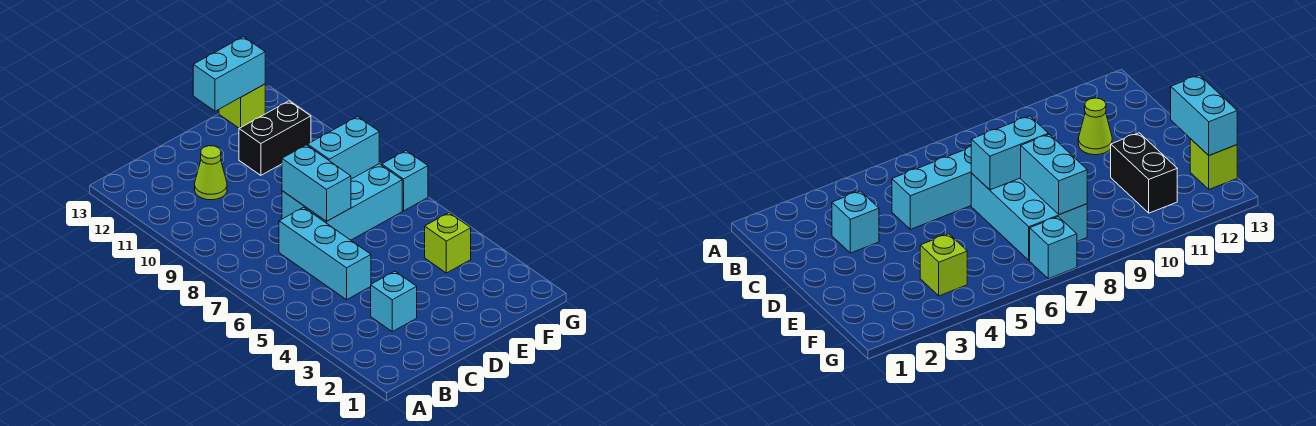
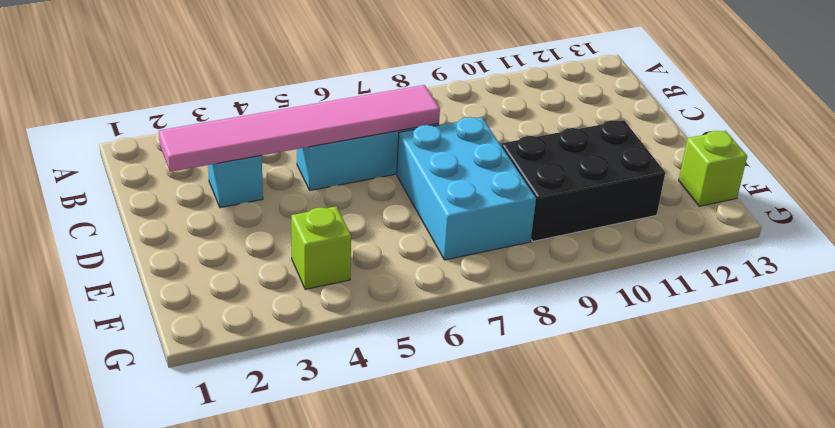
pink 1x6 tile [159,85,440,172] -> none
black 2x3 brick [501,120,665,241] -> black 1x2 brick [239,101,311,175]
none -> lime 1x1 cone [195,146,227,200]
none -> cyan 1x1 brick [382,151,428,211]

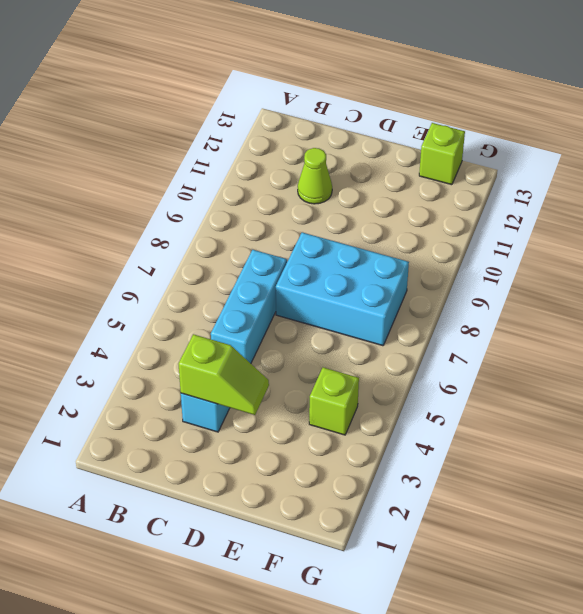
lime 1x2 slope [179,334,269,415] -> none
none -> black 1x2 brick [239,101,311,175]
none -> cyan 1x1 brick [382,151,428,211]

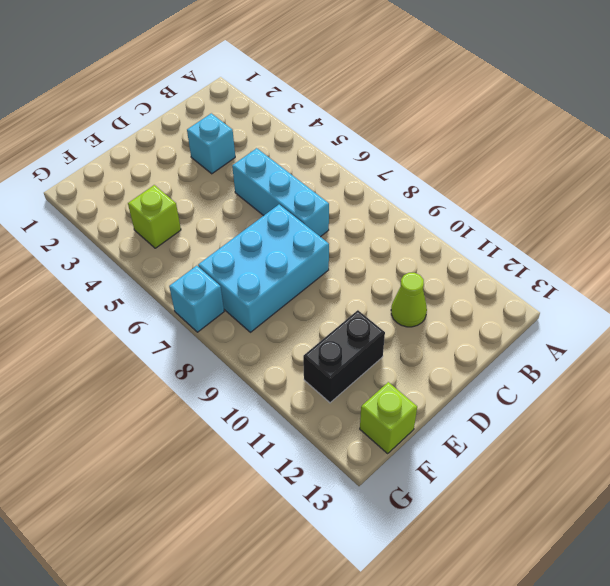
none -> cyan 1x2 brick [282,145,351,221]
none -> cyan 1x2 brick [308,117,379,179]

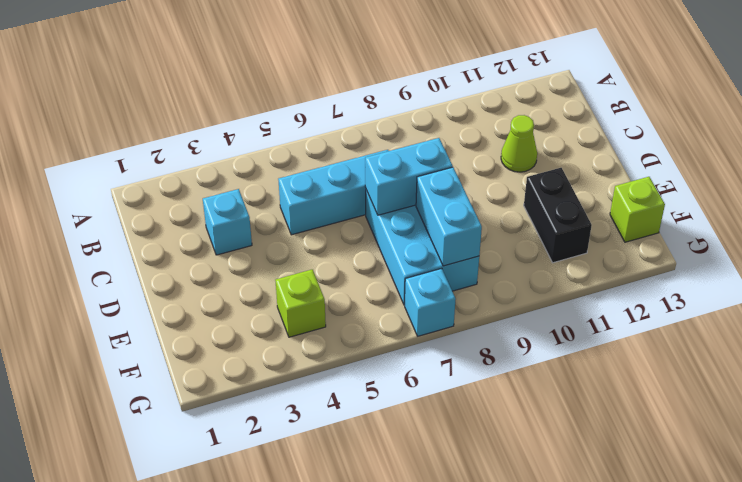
none -> cyan 1x2 brick [193,37,265,111]

